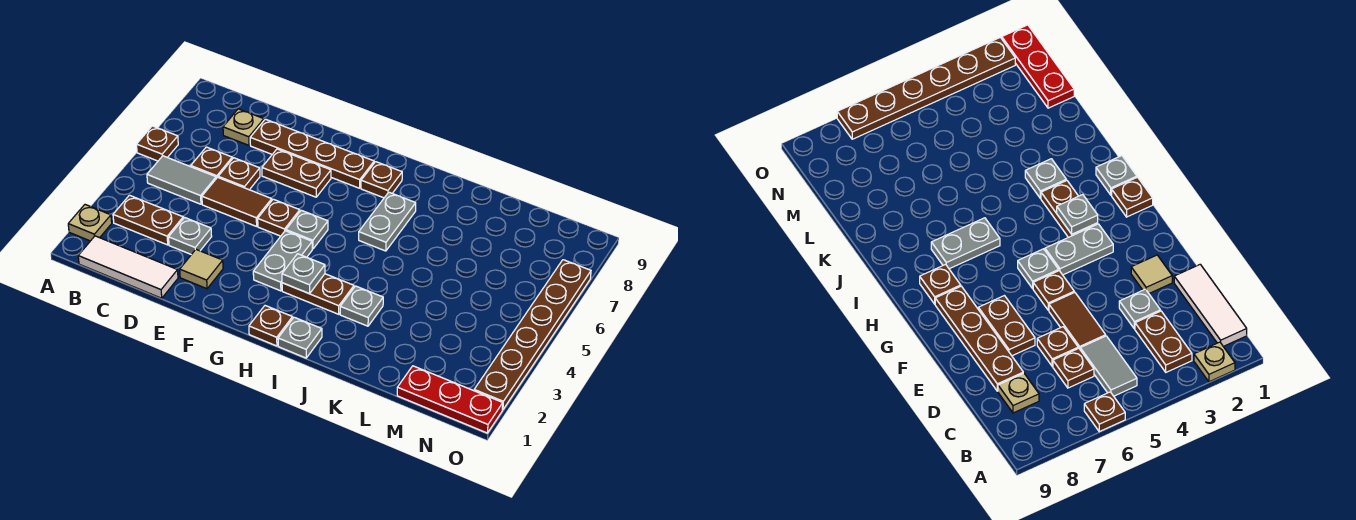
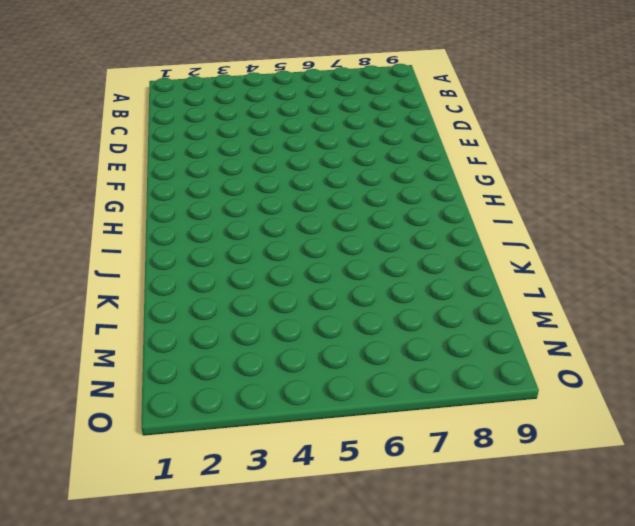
none -> tan 1x1 plate [68,205,112,241]
none -> brown 1x1 plate [136,126,178,161]
none -> white 1x3 tile [78,236,178,298]

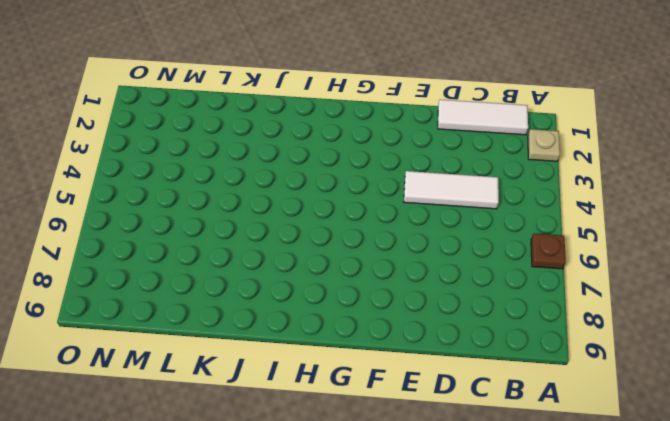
white 1x3 tile [404,171,499,209] -> none
none -> brown 1x2 plate [113,195,183,245]
none -> grey 1x2 tile [147,156,216,204]
none -> brown 1x1 plate [191,147,232,178]

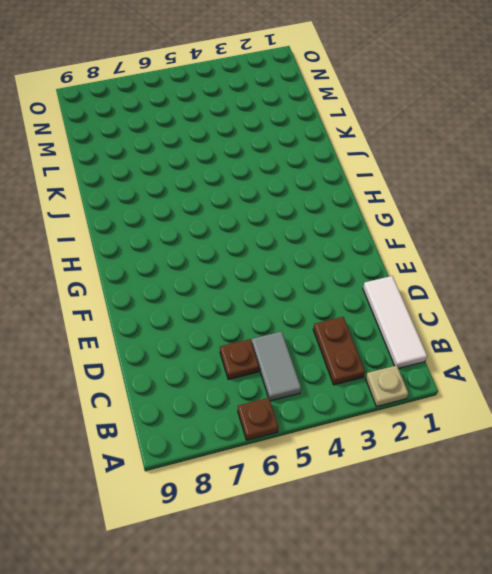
none -> tan 1x1 plate [223,109,264,145]
none -> grey 1x1 plate [169,217,212,255]
none -> brown 1x2 tile [202,177,272,226]

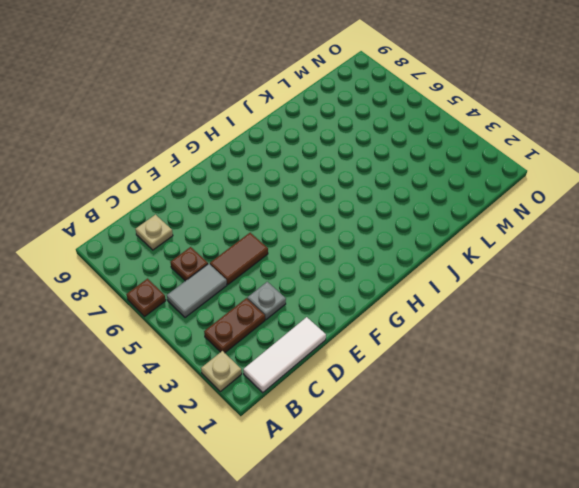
none -> brown 1x1 plate [218,158,260,190]
none -> brown 1x4 plate [250,119,374,188]
none -> tan 1x1 tile [180,249,223,289]

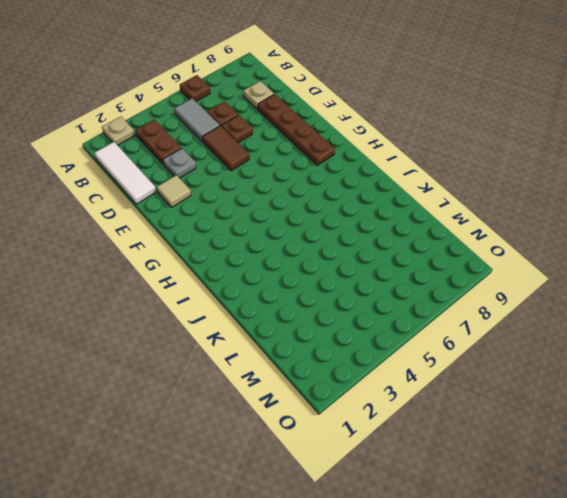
none -> brown 1x2 plate [262,149,331,197]
none -> brown 1x1 plate [258,199,300,236]
none -> grey 1x2 plate [253,231,312,291]

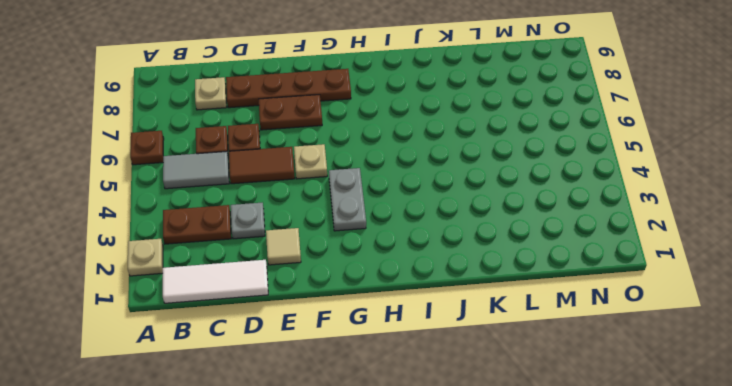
tan 1x1 plate [294,144,327,179] -> brown 1x1 plate [258,199,300,236]
none -> grey 1x1 plate [286,210,328,249]
none -> brown 1x1 plate [249,306,293,346]
none -> brown 1x2 plate [282,274,354,314]

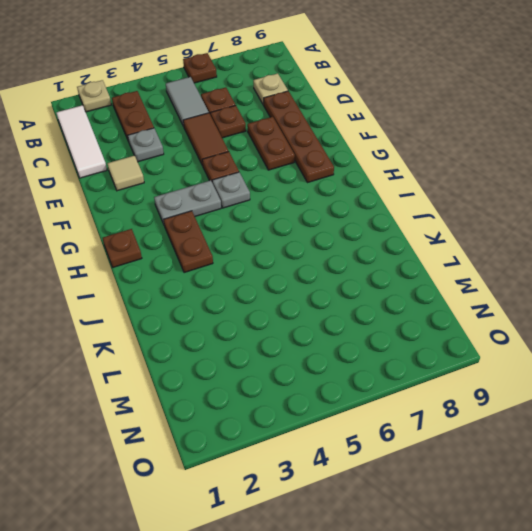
none -> brown 1x1 plate [361,162,402,198]
none -> grey 1x1 plate [278,317,322,358]
none -> grey 1x2 plate [359,192,416,251]

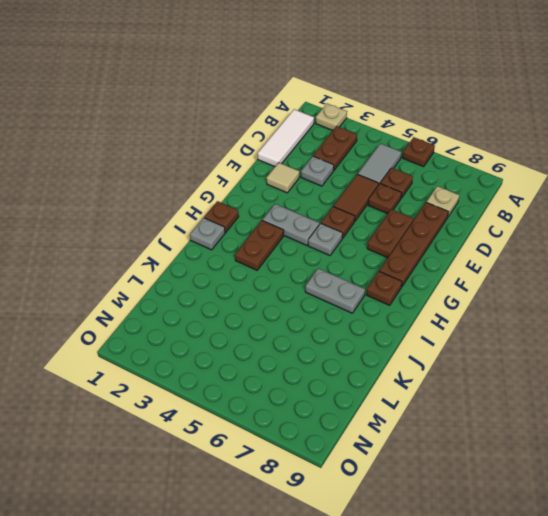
none -> grey 1x1 plate [340,286,383,326]
none -> red 1x3 plate [397,366,503,433]
none -> brown 1x6 plate [474,260,591,410]

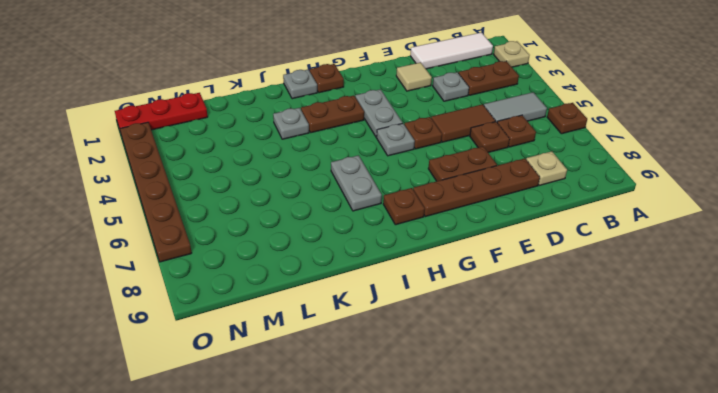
none -> grey 1x1 plate [282,254,325,294]

